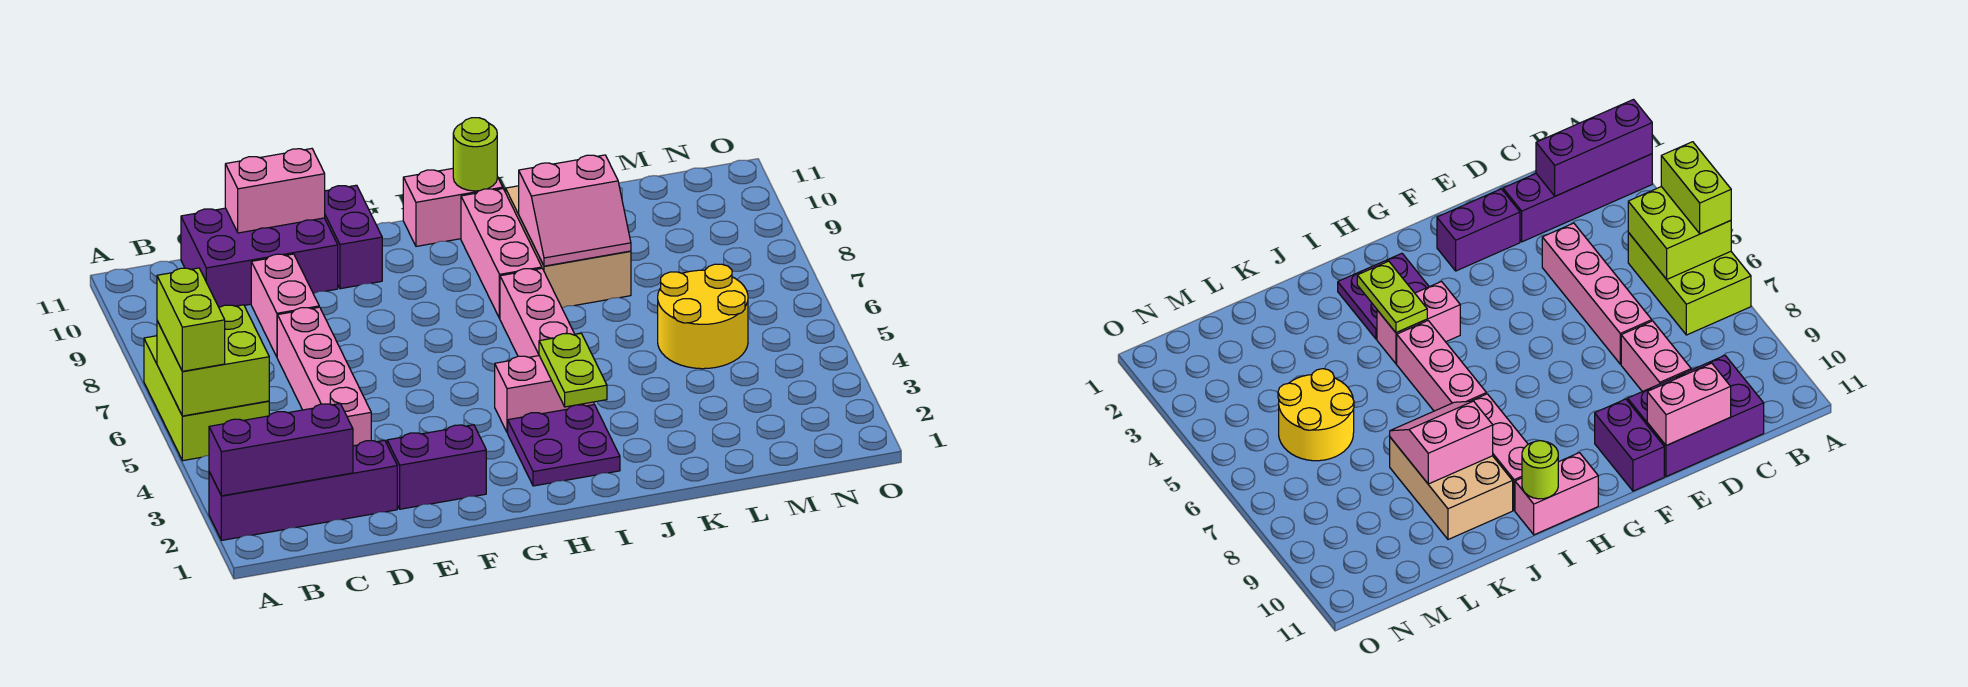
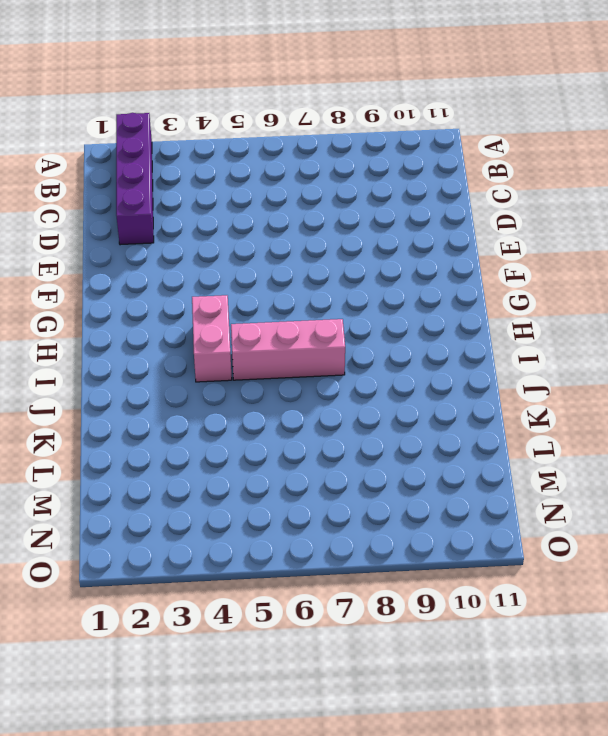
none -> lime 2x3 brick [144,336,269,461]
none -> purple 2x3 brick [181,208,338,307]
none -> pink 1x4 brick [277,307,371,446]

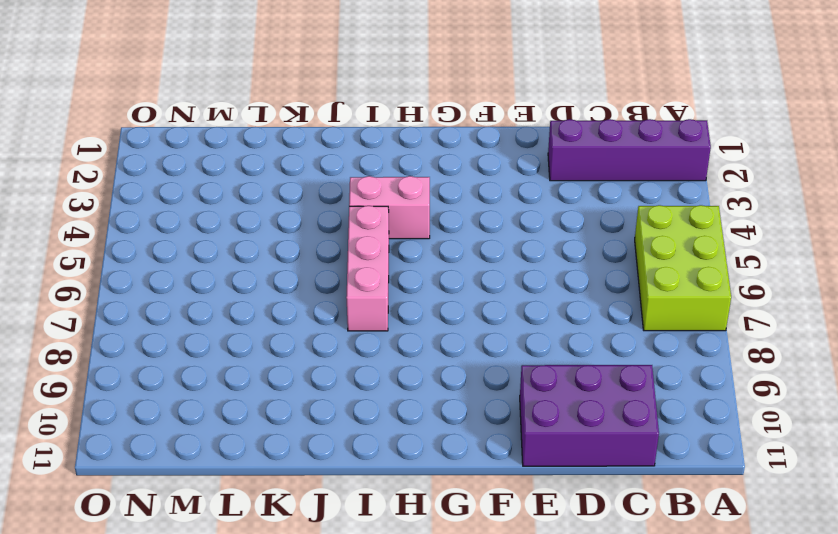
none -> pink 1x4 brick [277,307,371,446]
none -> pink 1x2 brick [251,254,319,357]
none -> purple 1x2 brick [387,425,486,509]

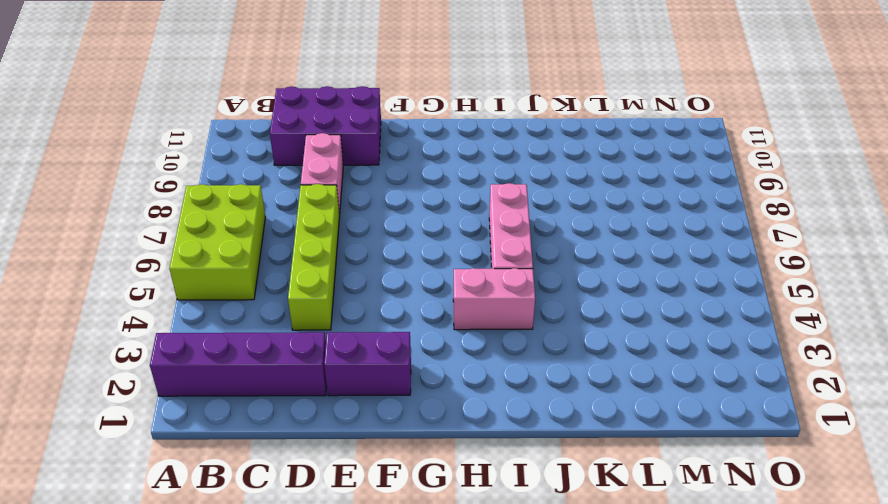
lime 1x4 brick [288,184,340,330] -> pink 1x4 brick [277,307,371,446]
none -> purple 1x2 brick [325,185,382,289]
none -> purple 2x2 plate [508,405,620,486]
none -> pink 1x2 brick [403,168,503,246]

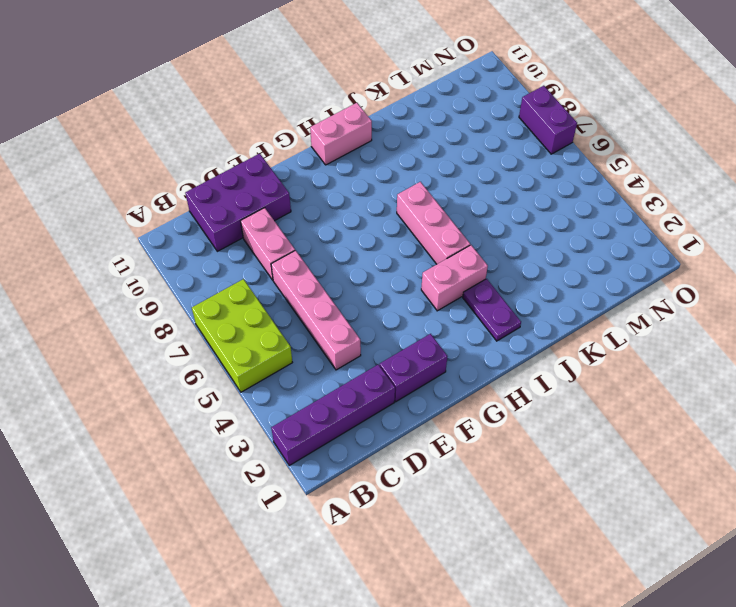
purple 1x2 plate [463,279,521,341] -> purple 2x2 plate [508,405,620,486]
purple 1x2 brick [519,86,577,154] -> purple 1x2 brick moved to [325,185,382,289]
none -> pink 1x3 brick [461,189,542,318]
none -> tan 2x3 brick [506,186,631,308]
none -> yellow 2x2 round brick [658,264,748,369]

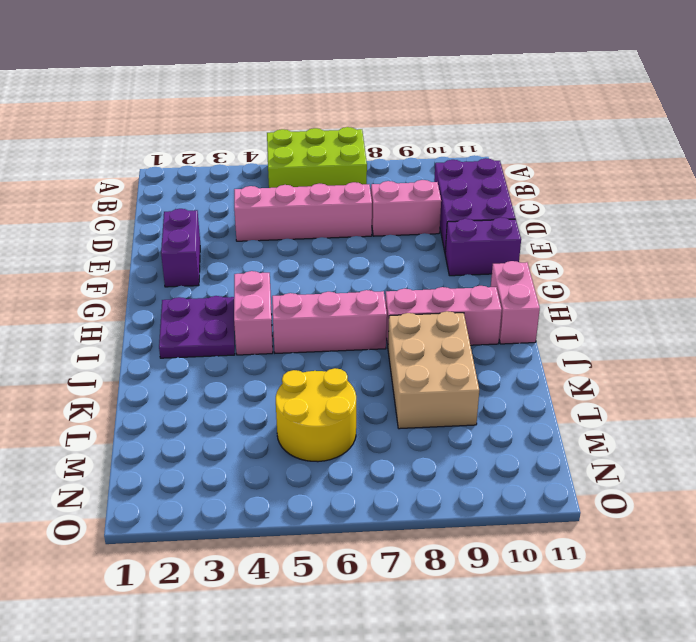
tan 2x3 brick [388,311,479,429] -> tan 2x3 brick turned to [506,186,631,308]
none -> purple 1x4 brick [209,440,397,540]
none -> purple 1x3 brick [209,404,353,496]
none -> lime 2x2 brick [157,305,269,416]

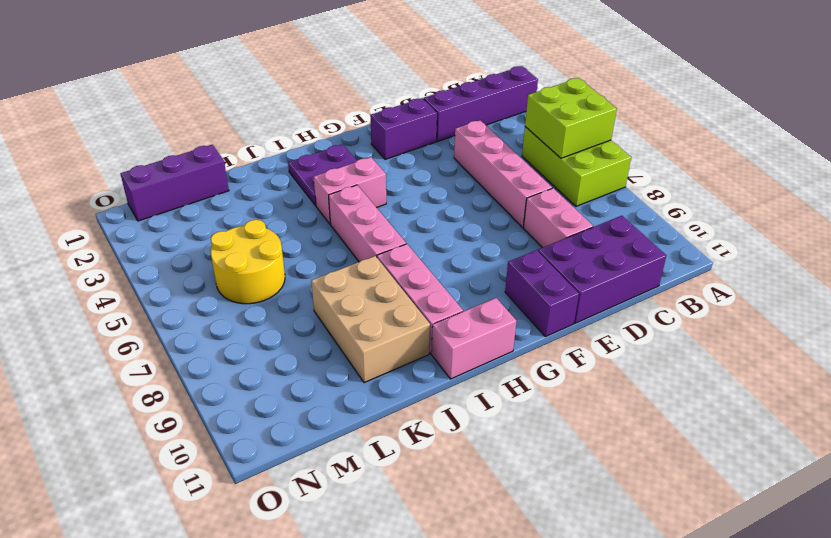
purple 1x3 brick [120,145,229,221] -> purple 1x3 brick moved to [209,404,353,496]
none -> pink 1x2 brick [225,149,325,233]
none -> lime 1x2 plate [539,333,607,407]
none -> lime 1x1 round brick [453,118,497,191]

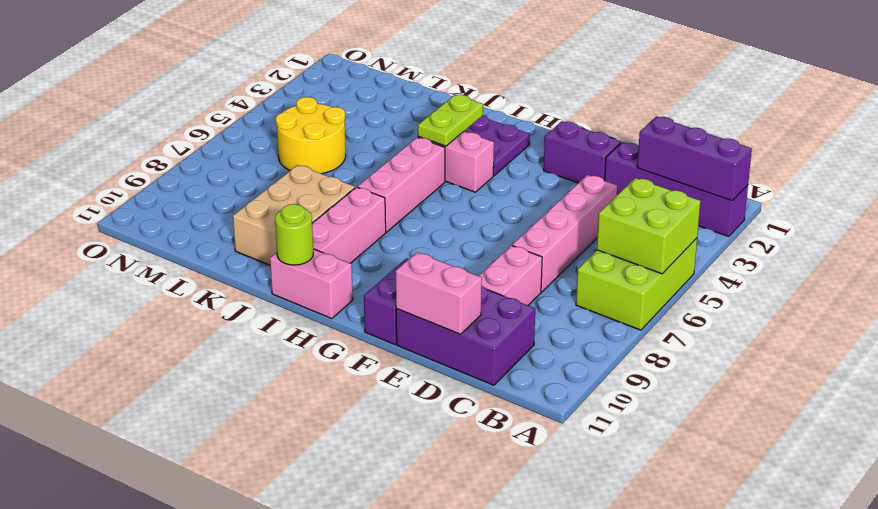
none -> pink 2x2 slope [519,155,631,266]
none -> lime 1x2 brick [157,268,225,371]

